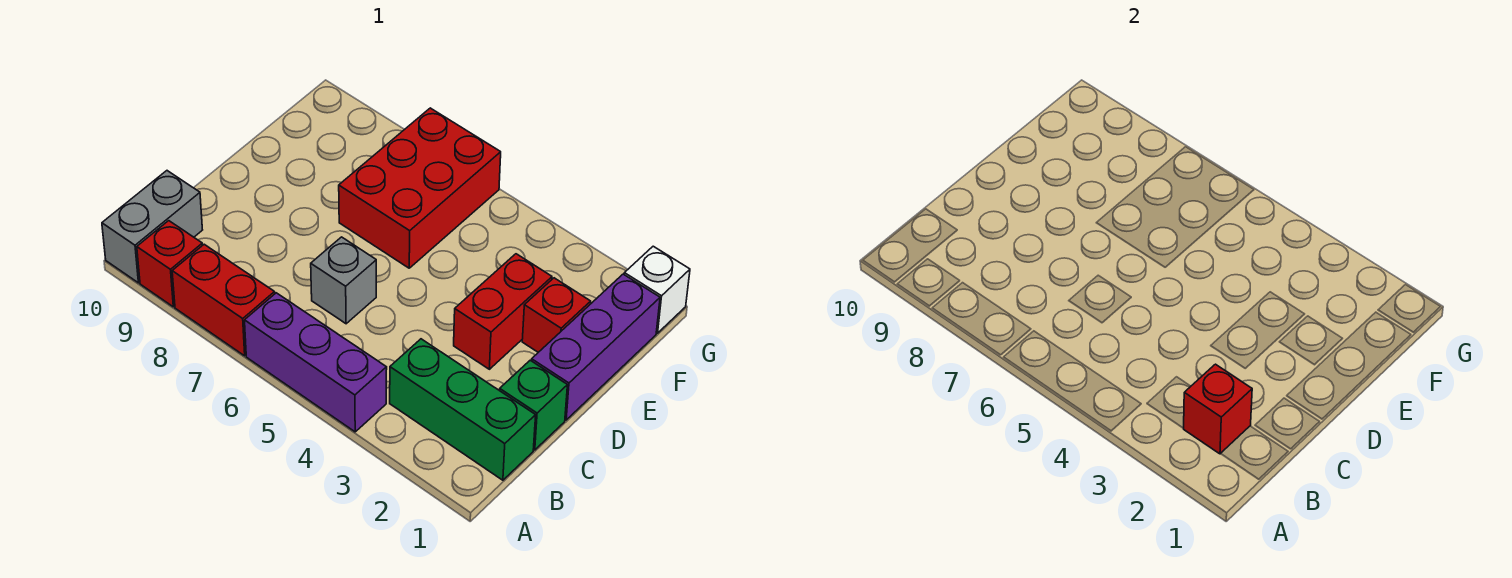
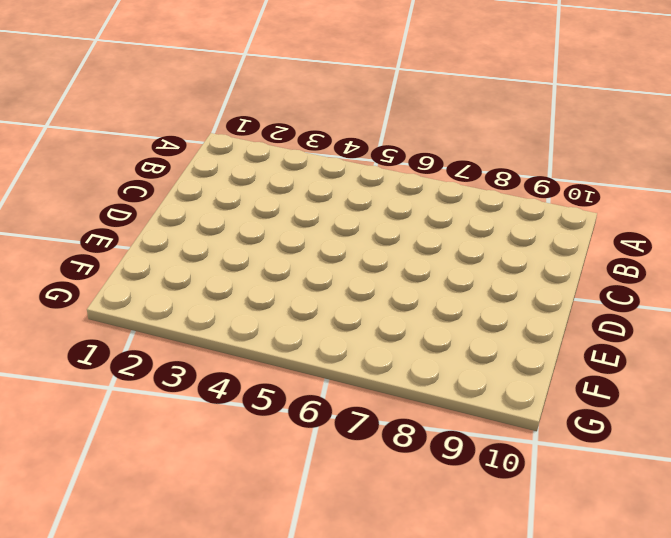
none -> purple 1x3 brick [245,293,387,432]
none -> red 1x2 brick [172,244,275,356]
none -> red 1x1 brick [137,221,203,307]

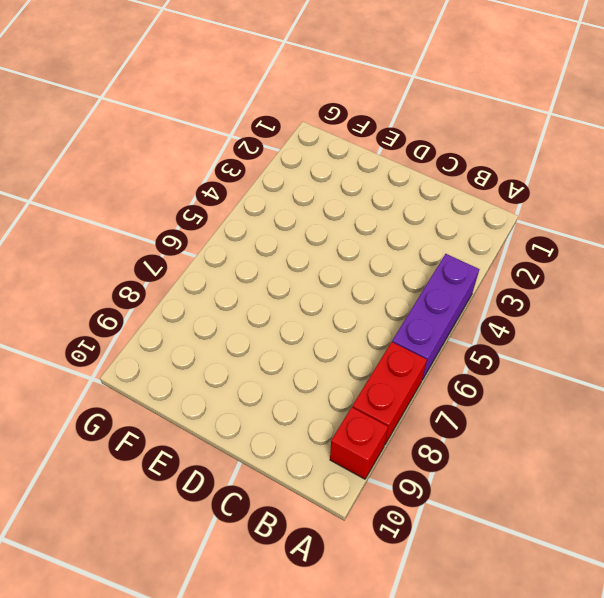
none -> grey 1x2 brick [102,171,202,283]
none -> green 1x3 brick [390,339,536,480]
none -> green 1x1 brick [500,360,567,450]

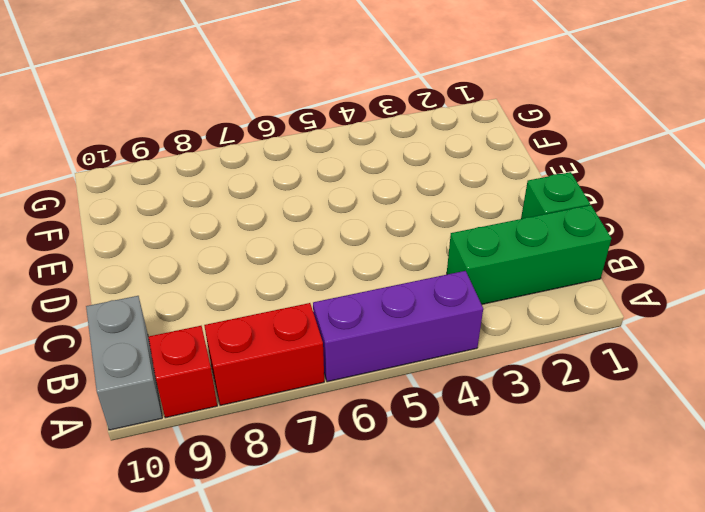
none -> grey 1x1 brick [311,237,376,324]
none -> purple 1x3 brick [532,274,660,420]
none -> red 1x2 brick [454,254,552,369]

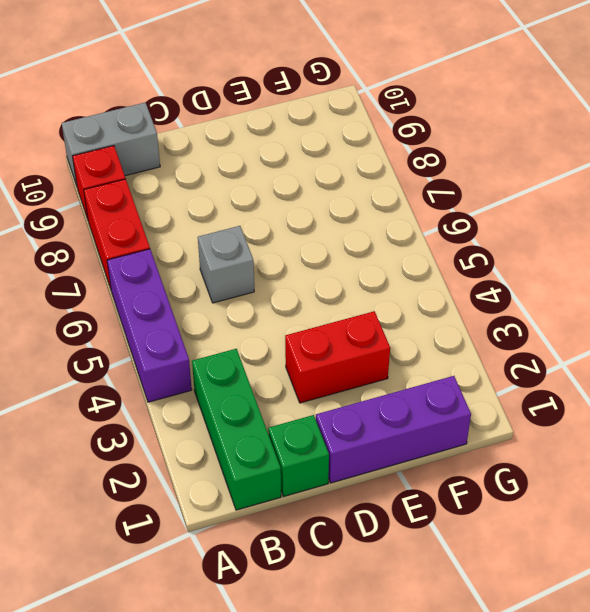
none -> red 1x1 brick [522,278,591,352]
none -> red 2x3 brick [339,108,501,268]
none -> white 1x1 brick [624,246,690,333]

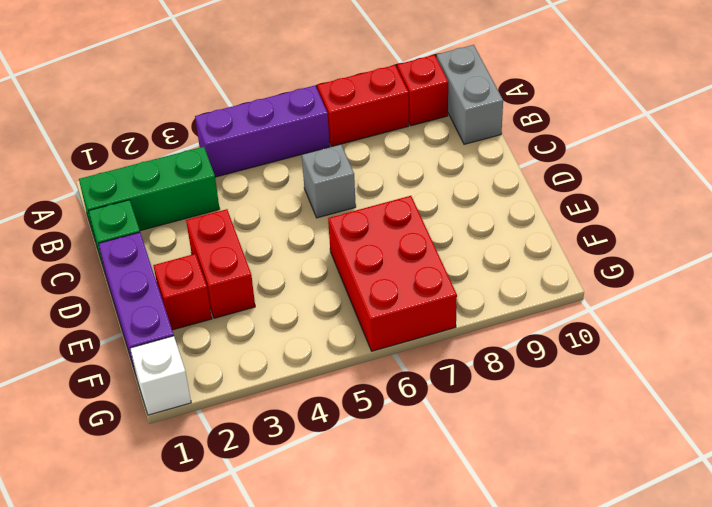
none -> red 1x1 brick [1183,364,1252,454]

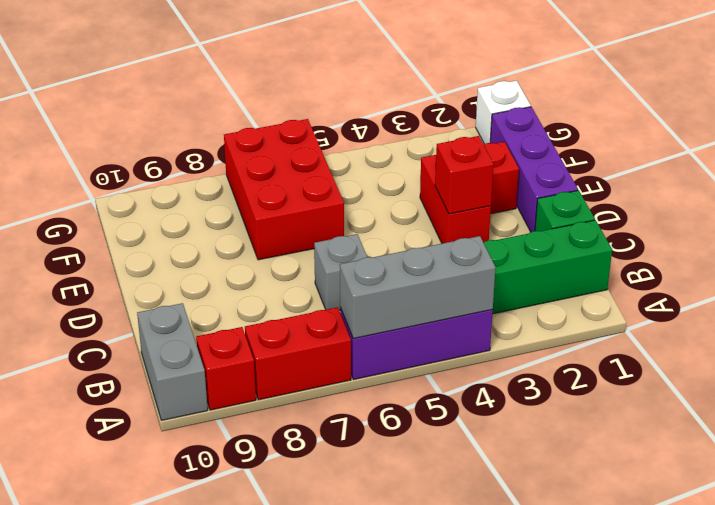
grey 1x3 brick [340,236,496,338] -> none
red 1x1 brick [435,136,494,214] -> red 1x1 brick moved to [1183,364,1252,454]

